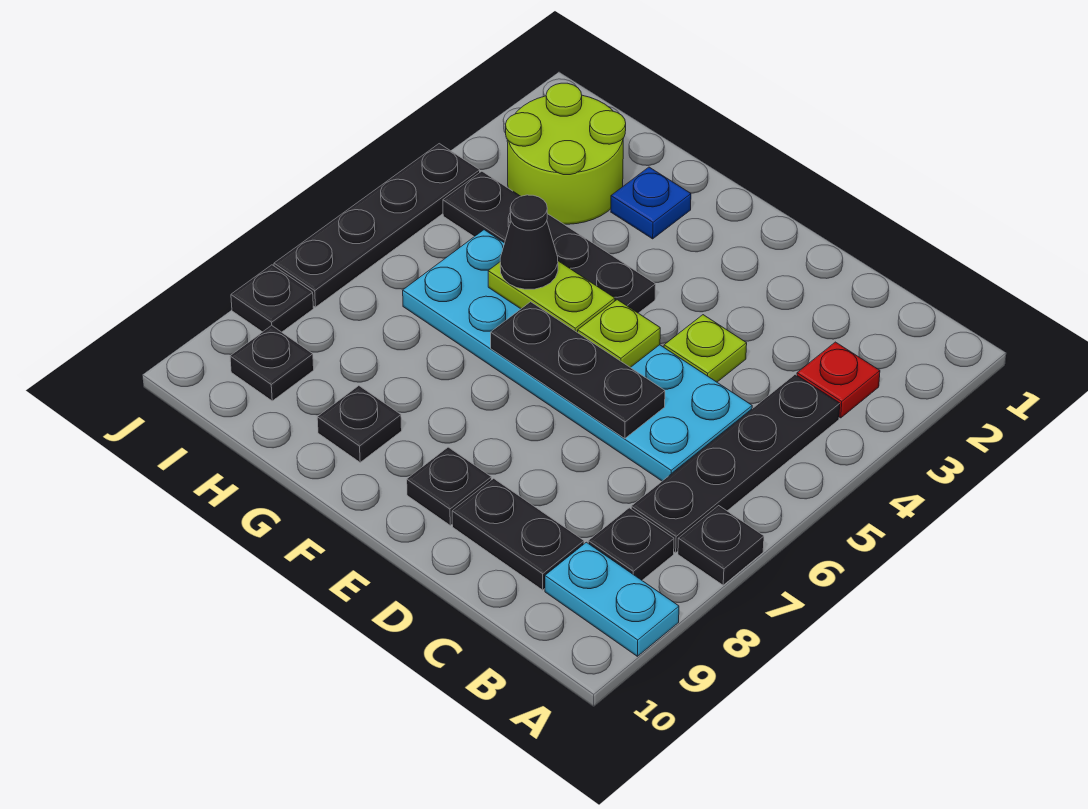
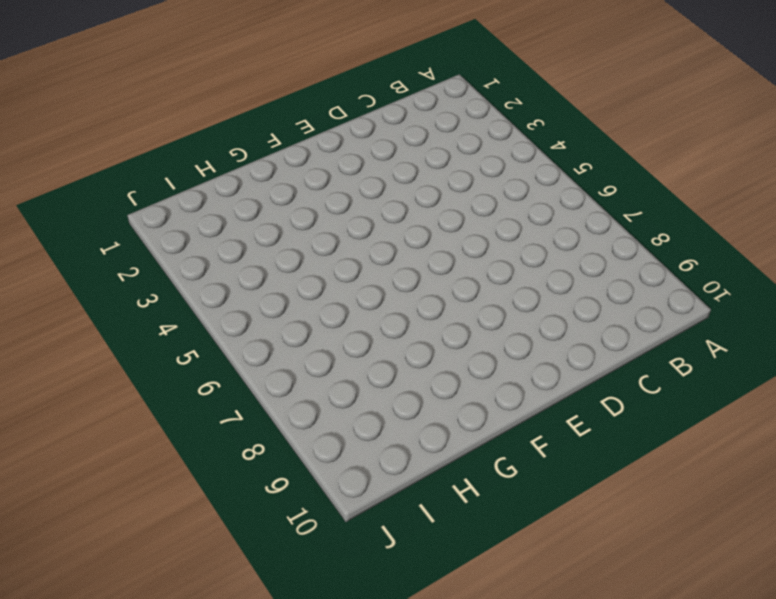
none -> black 1x1 plate [678,506,764,585]
none -> cyan 1x2 plate [545,542,679,656]
none -> red 1x1 plate [797,342,880,418]

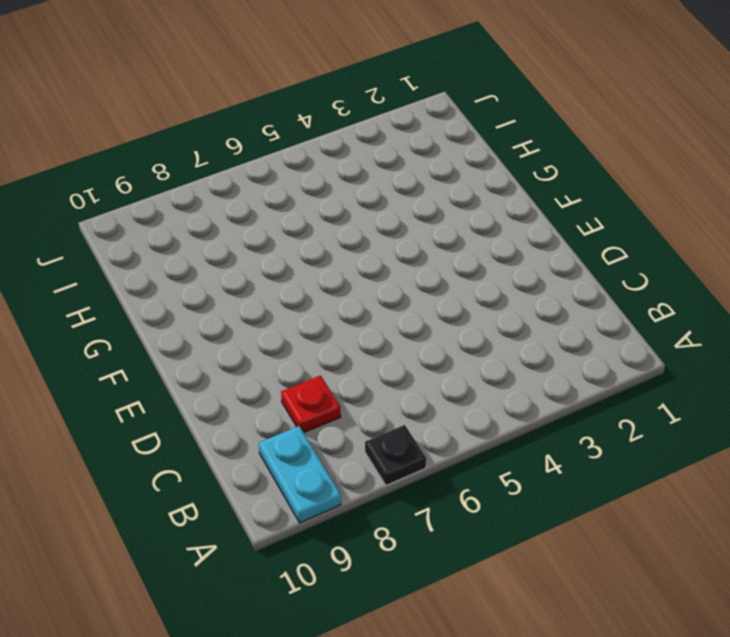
red 1x1 plate [281,376,341,433] -> red 1x1 plate moved to [797,342,880,418]
none -> black 1x4 plate [631,374,840,553]
none -> black 1x1 plate [588,508,674,580]
none -> cyan 2x6 plate [403,230,752,481]

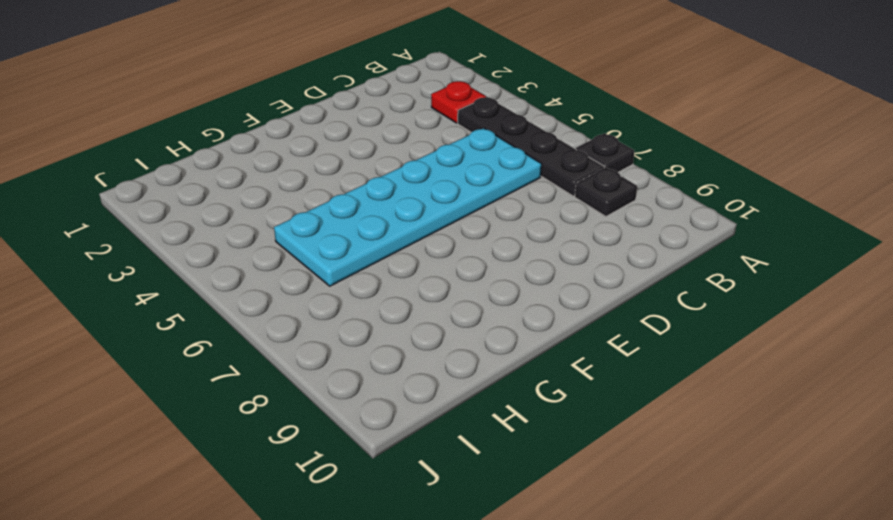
none -> cyan 1x2 plate [545,542,679,656]
none -> black 1x2 plate [452,478,584,590]
none -> lime 1x1 plate [664,315,747,382]

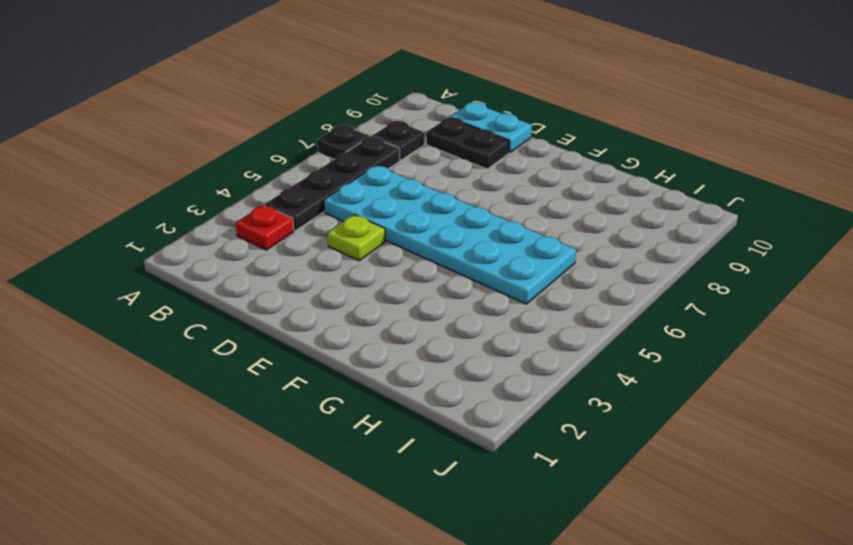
cyan 1x2 plate [450,102,532,152] -> cyan 1x2 plate moved to [545,542,679,656]
none -> black 1x1 plate [407,447,491,525]
none -> black 1x4 plate [443,171,656,313]
none -> blue 1x1 plate [611,167,691,239]

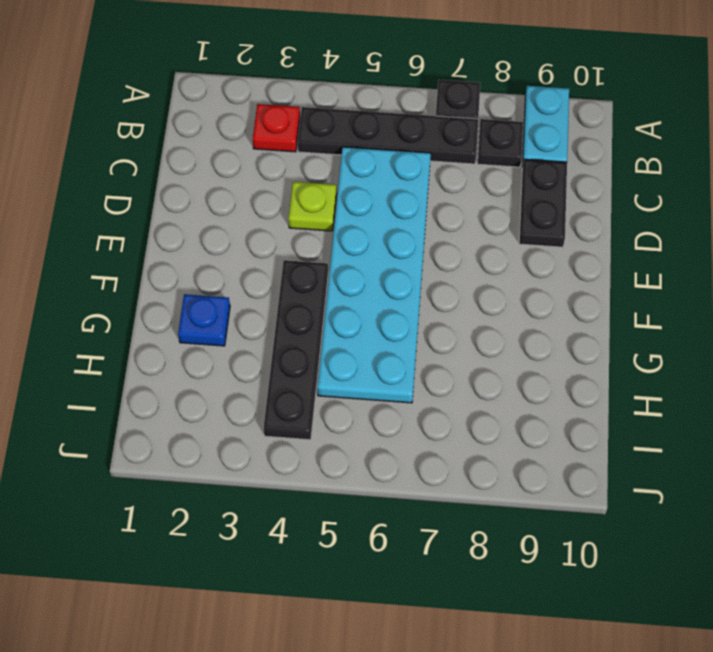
none -> black 1x1 plate [407,447,491,525]
none -> black 1x1 plate [317,386,402,462]
none -> lime 2x2 round brick [506,83,626,224]

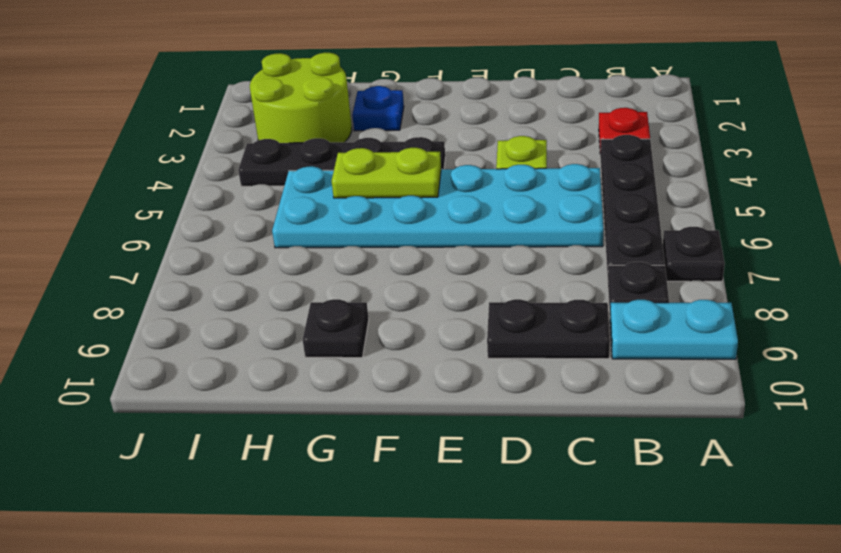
none -> black 1x1 plate [407,447,491,525]
none -> black 1x1 plate [230,325,314,401]
none -> black 1x4 plate [274,144,480,307]

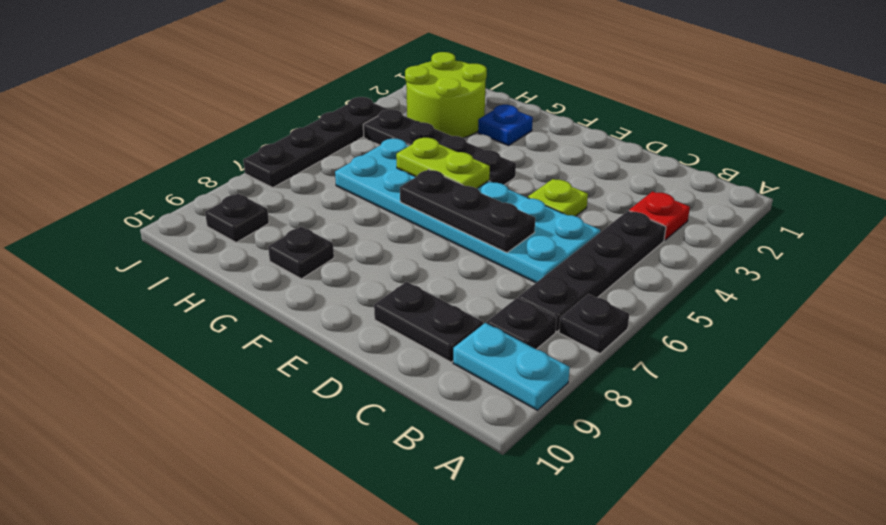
none -> black 1x1 plate [407,447,491,525]
none -> black 1x1 plate [231,265,314,332]
none -> lime 1x1 plate [578,300,660,368]

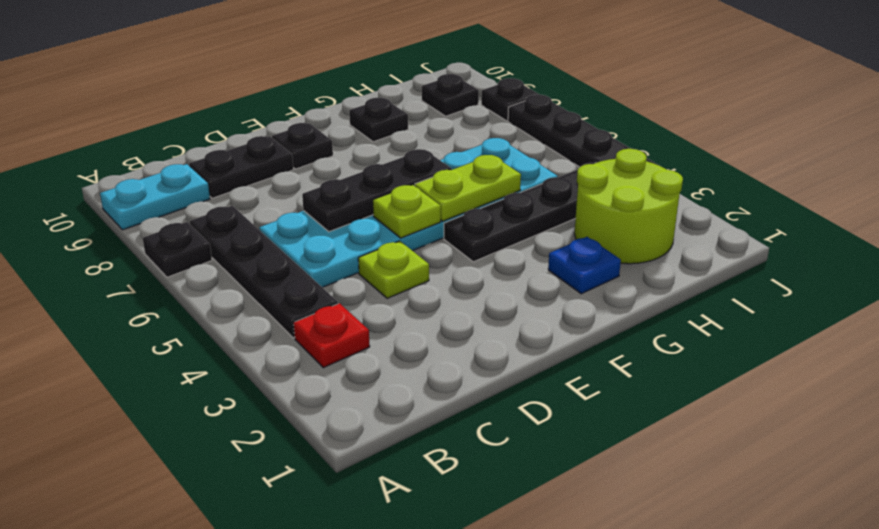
none -> black 1x1 plate [588,508,674,580]
none -> black 1x1 cone [500,195,558,289]

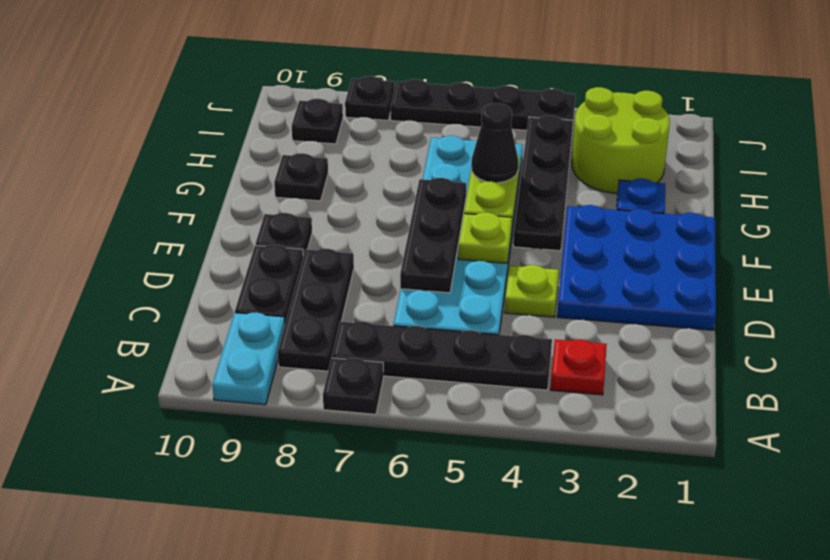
black 1x3 plate [278,249,354,371] -> black 1x1 plate [588,508,674,580]
blue 3x3 plate [557,205,716,330] -> none

